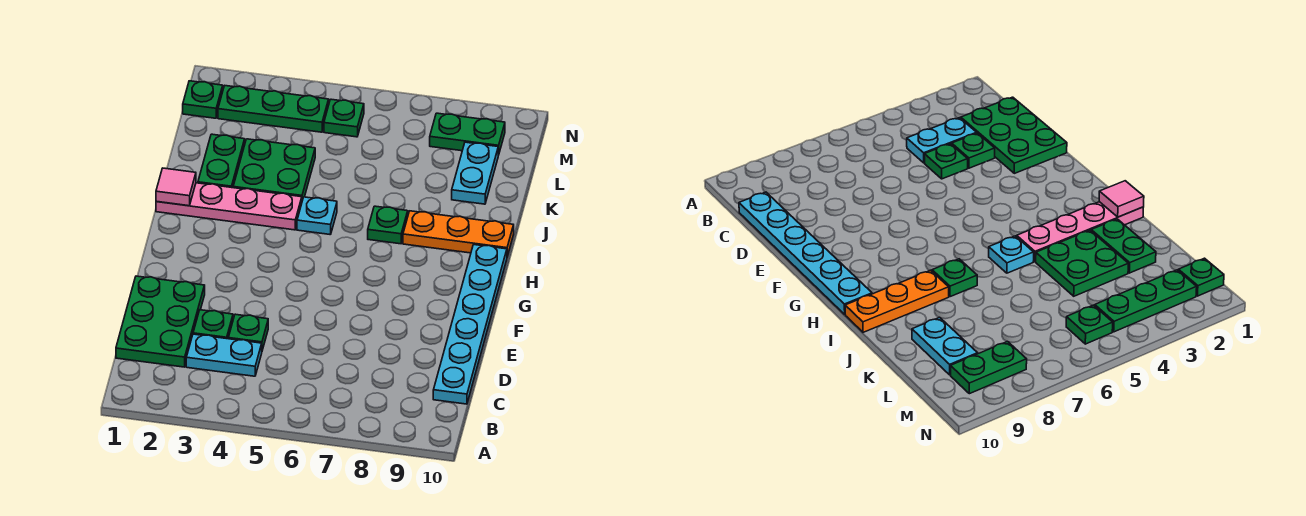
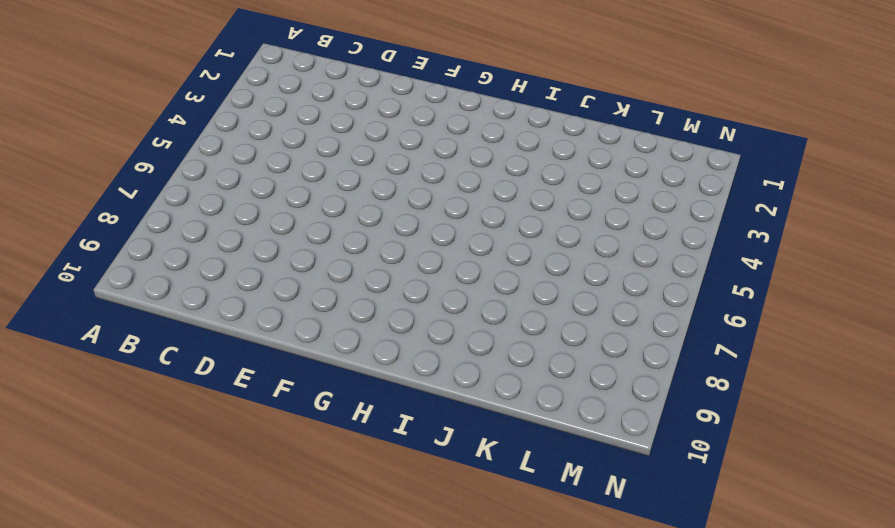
none -> green 2x3 plate [116,276,205,367]
none -> cyan 1x2 plate [186,334,262,376]
none -> cyan 1x6 plate [433,245,507,404]

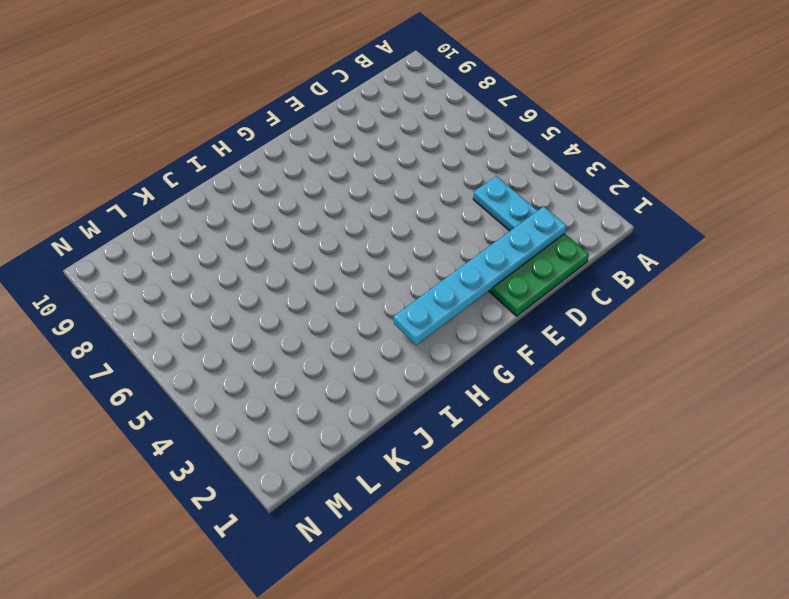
cyan 1x6 plate [394,207,566,345] -> cyan 1x6 plate moved to [433,245,507,404]
none -> green 1x1 plate [193,310,233,339]
none -> green 1x1 plate [228,314,268,350]
none -> pink 1x4 plate [156,183,302,230]

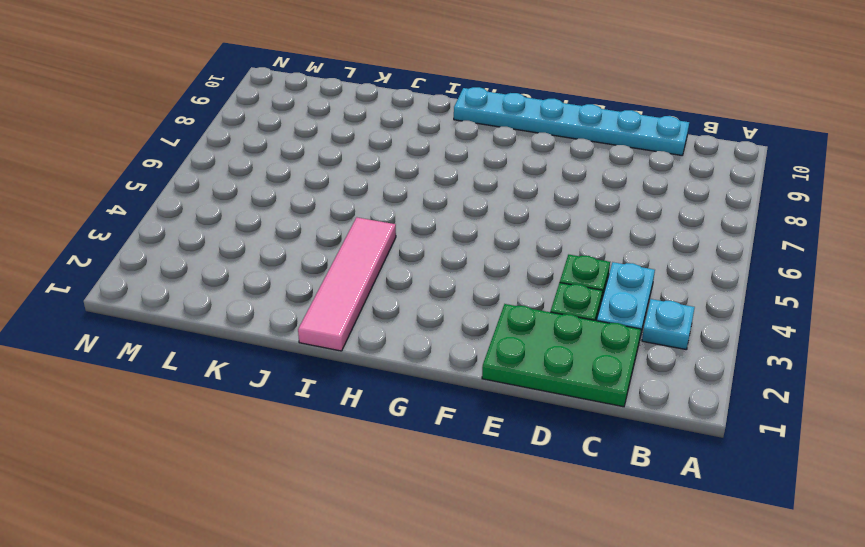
cyan 1x1 plate [642,299,695,350] -> cyan 1x1 plate moved to [297,197,337,235]
pink 1x4 tile [298,217,396,351] -> pink 1x4 plate [156,183,302,230]
none -> green 1x1 plate [368,206,408,244]
none -> orange 1x3 plate [403,211,514,256]
none -> green 1x2 plate [198,134,245,188]

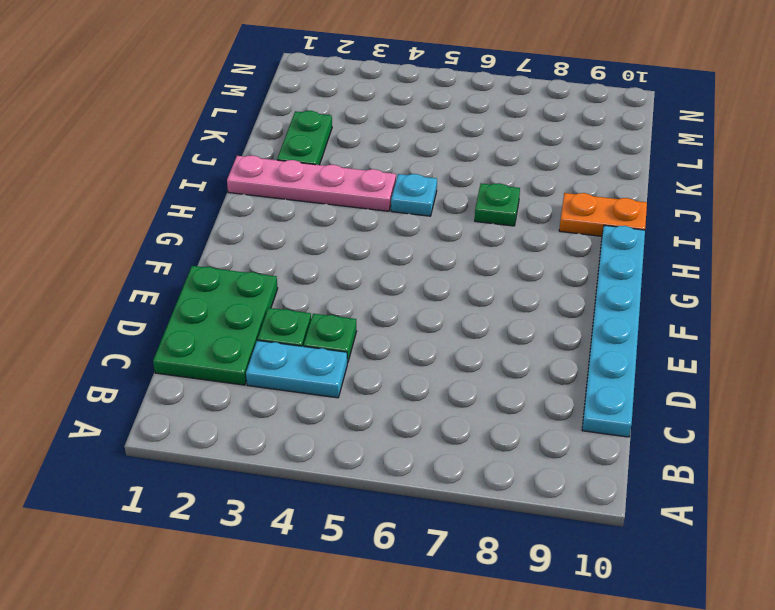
orange 1x2 plate [559,193,647,236] -> orange 1x3 plate [403,211,514,256]
none -> green 2x2 plate [233,139,315,201]
none -> cyan 1x2 plate [452,142,498,204]
none -> green 1x1 plate [183,81,223,118]

